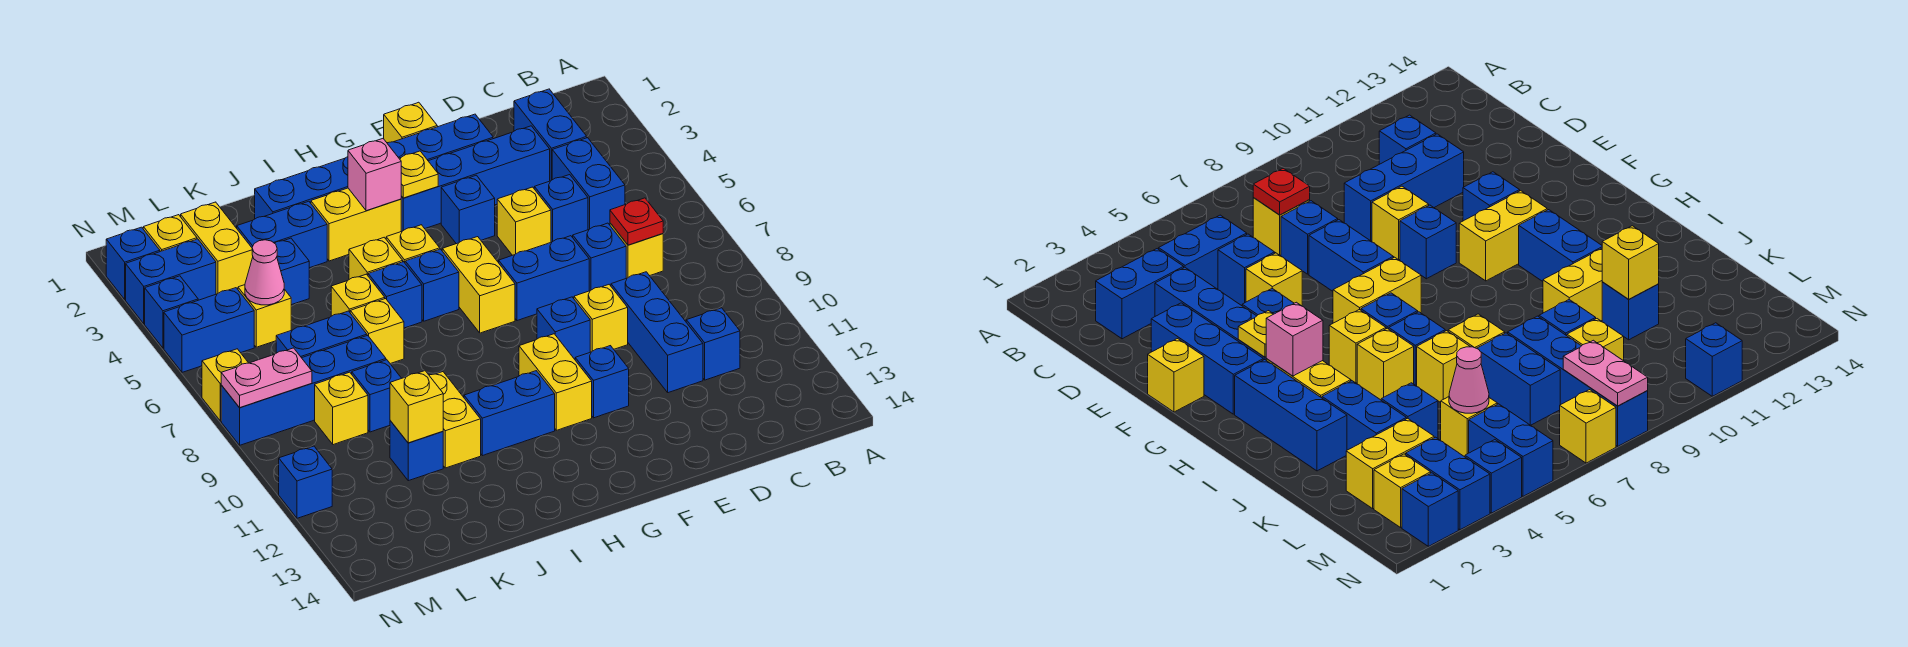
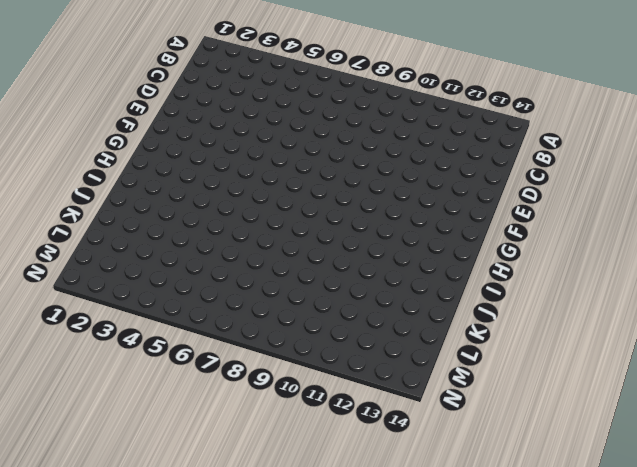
none -> blue 1x2 brick [514,89,587,181]
none -> blue 1x2 brick [552,138,625,230]
none -> yellow 1x1 brick [610,223,663,278]
none -> blue 1x1 brick [686,308,740,380]

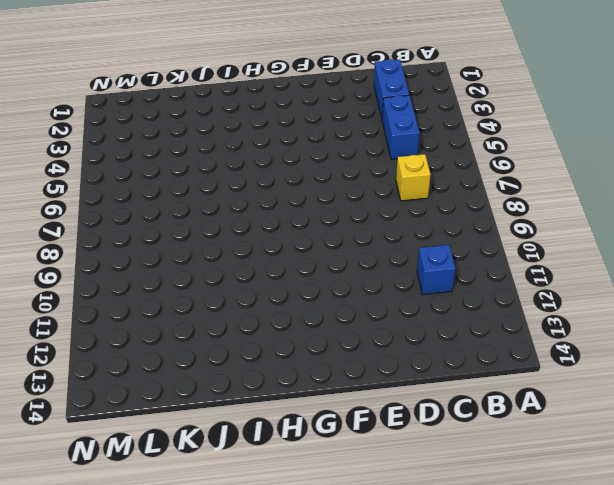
none -> blue 1x4 brick [401,126,550,231]
none -> blue 1x1 brick [534,175,588,242]
none -> blue 1x1 brick [573,223,626,291]
none -> blue 1x3 brick [611,272,703,393]

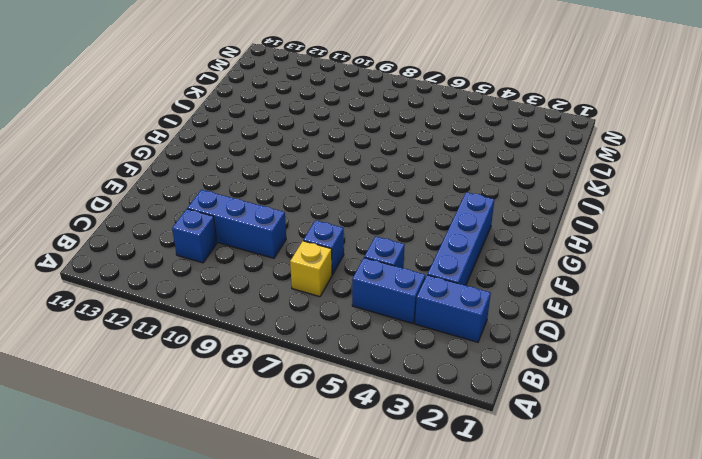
none -> blue 1x3 brick [387,114,493,161]
none -> yellow 1x1 brick [497,187,551,255]
none -> blue 1x2 brick [499,236,589,321]
none -> yellow 1x1 brick [574,285,628,352]

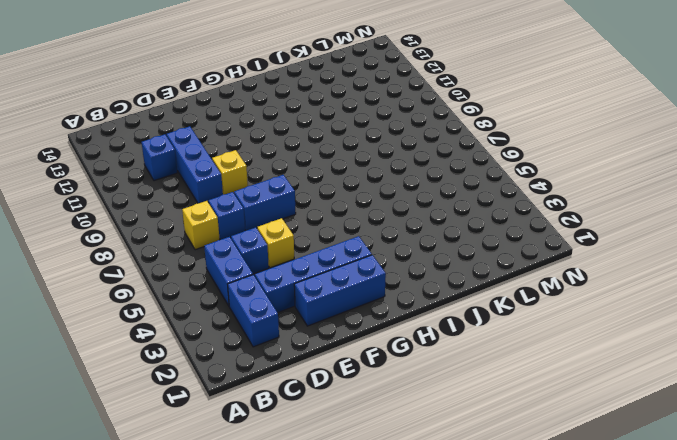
none -> yellow 1x1 brick [384,102,437,143]
none -> blue 1x1 brick [441,175,495,244]
none -> blue 1x1 brick [537,297,590,359]
none -> blue 1x1 brick [575,346,629,418]

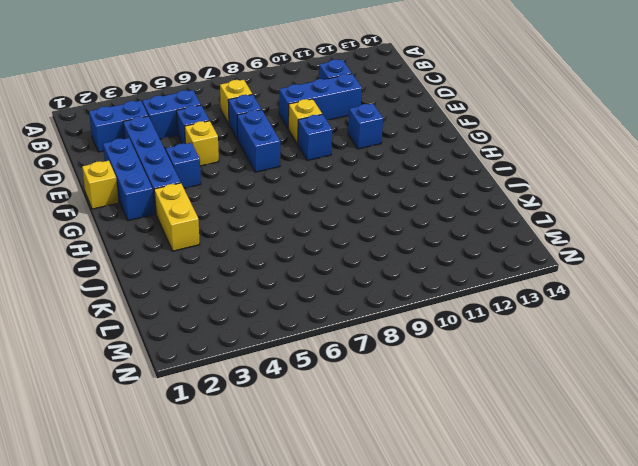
none -> yellow 1x2 brick [442,237,515,333]
none -> yellow 1x2 brick [519,334,592,430]
none -> blue 1x3 brick [255,157,348,219]
none -> yellow 1x1 brick [386,225,440,263]

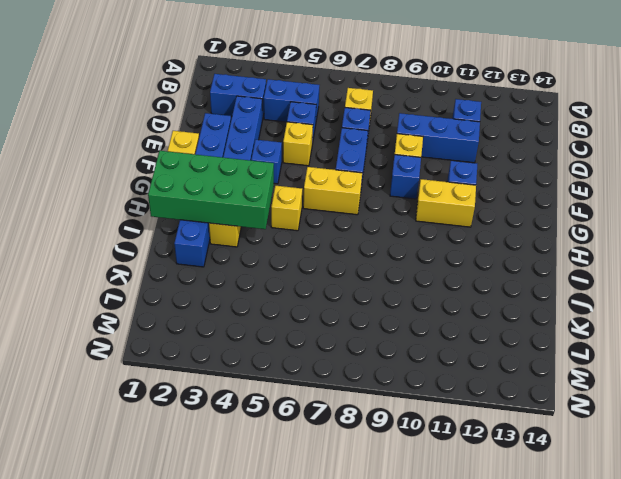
green 2x4 brick [148,151,274,229] -> pink 1x1 brick [348,139,401,211]
none -> blue 1x1 brick [405,249,459,321]
none -> blue 1x2 brick [464,371,555,456]
none -> yellow 1x1 brick [349,237,403,279]
none -> blue 1x1 brick [368,262,422,328]

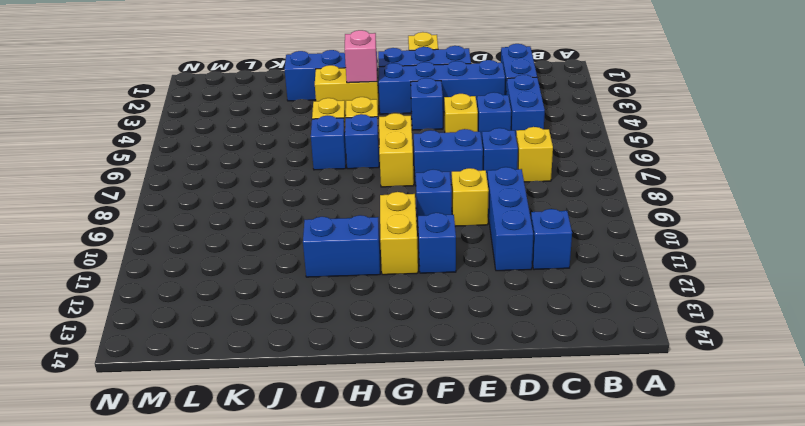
none -> blue 1x2 brick [237,201,327,268]
none -> yellow 1x1 brick [331,274,385,316]
none -> yellow 1x1 brick [350,299,404,364]
none -> yellow 1x2 brick [429,372,481,468]

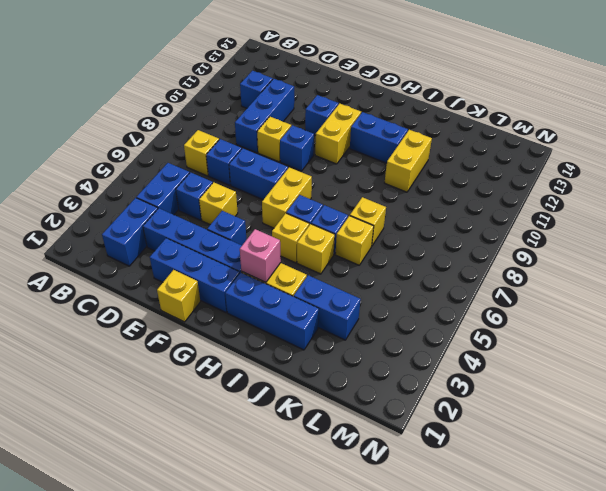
none -> blue 1x1 brick [275,238,309,305]
none -> blue 1x2 brick [276,311,367,358]
none -> blue 1x4 brick [221,335,386,445]
none -> blue 1x1 brick [352,360,402,432]

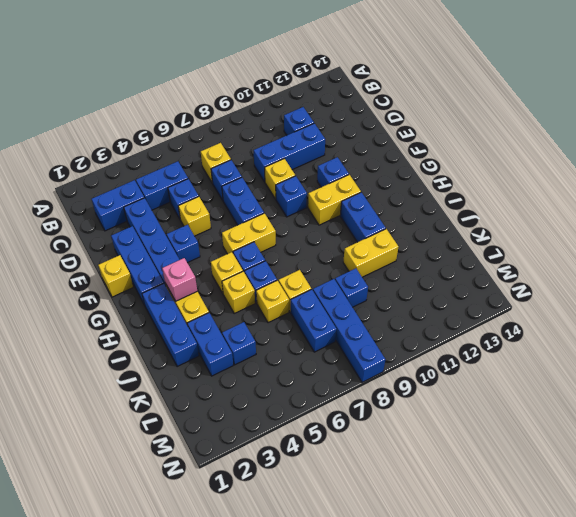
none -> blue 1x1 brick [390,421,443,481]
none -> yellow 1x2 brick [181,202,253,294]
none -> yellow 1x1 brick [238,285,291,347]
none -> yellow 1x1 brick [315,372,368,445]

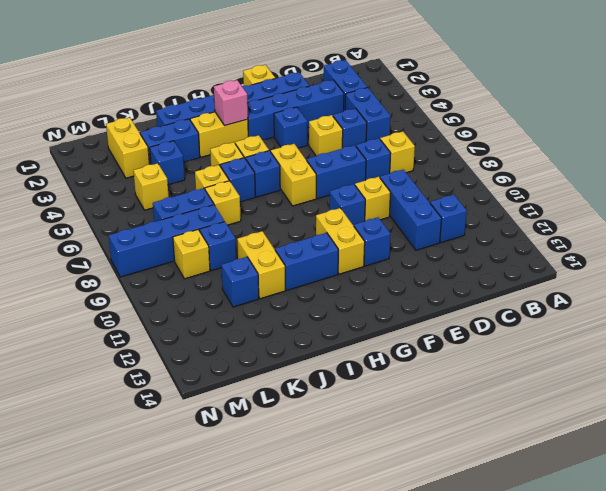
none -> yellow 1x1 brick [143,215,197,252]
none -> blue 1x2 brick [126,239,216,324]
none -> blue 1x2 brick [164,288,254,372]
none -> blue 1x1 brick [106,227,160,299]

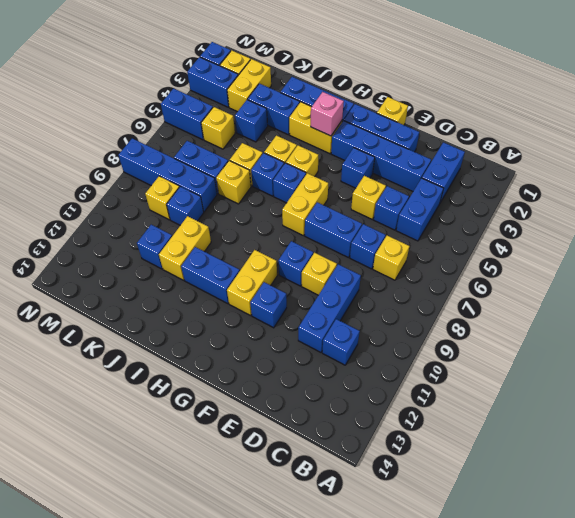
none -> blue 1x1 brick [145,276,198,348]
none -> yellow 1x1 brick [202,349,248,421]
none -> blue 1x1 brick [279,446,332,518]
none -> red 1x1 plate [610,198,663,245]

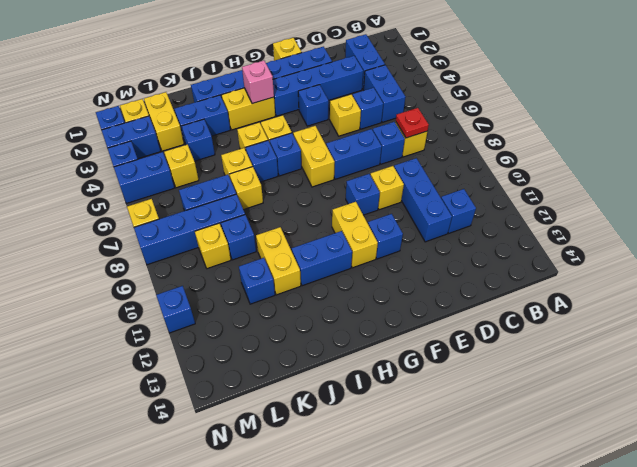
none -> yellow 1x1 plate [399,151,438,198]
none -> yellow 1x1 brick [390,371,443,443]
none -> pink 1x1 cone [245,240,284,305]
none -> pink 1x2 plate [221,348,312,408]

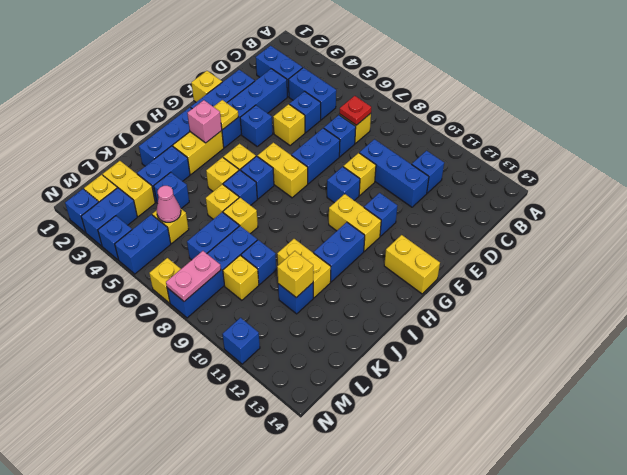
yellow 1x2 brick [384,235,440,294] -> none

